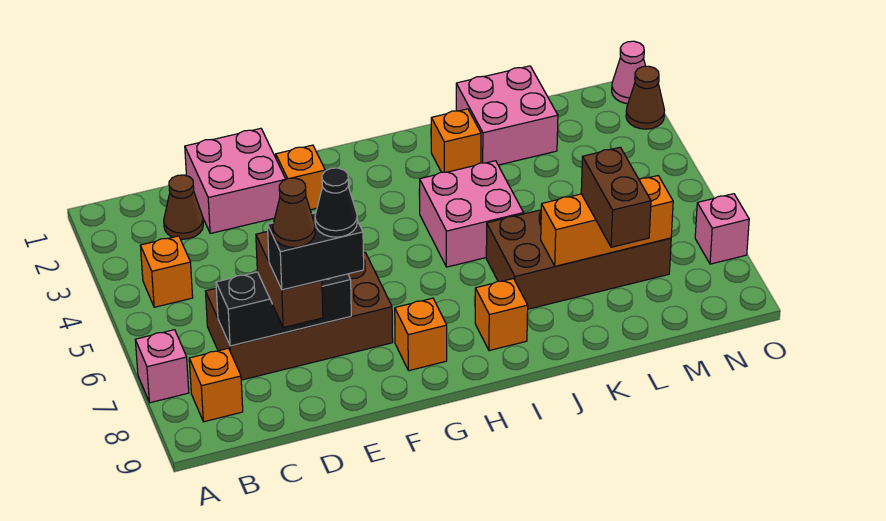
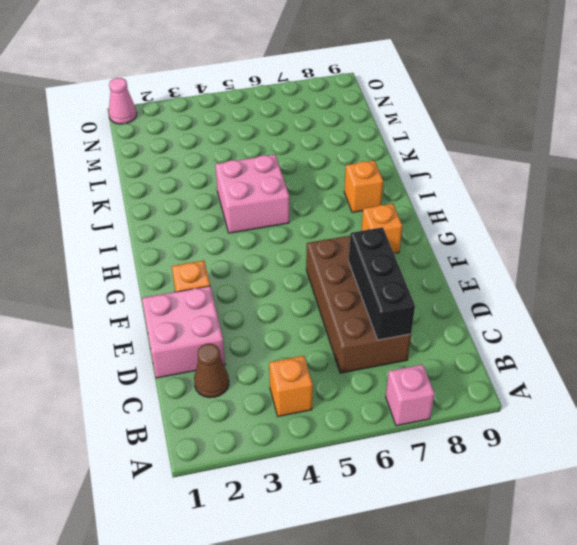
none -> orange 1x1 brick [189,348,243,422]
none -> orange 1x1 brick [431,109,481,172]
none -> brown 2x4 brick [486,210,671,309]

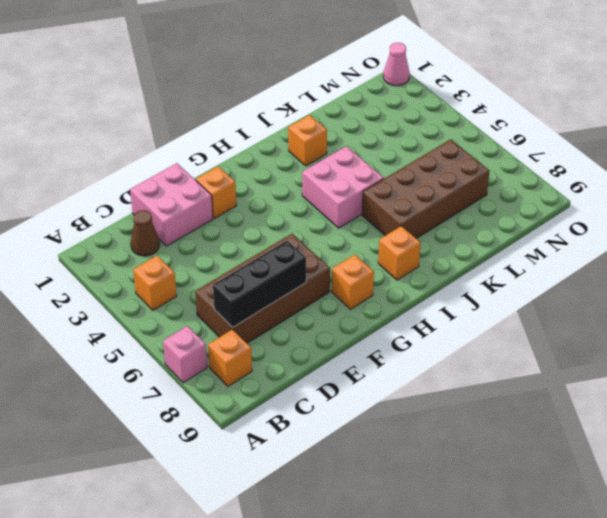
none -> pink 2x2 brick [456,66,558,165]
none -> brown 1x1 cone [626,66,665,129]
none -> pink 1x1 brick [695,194,749,264]

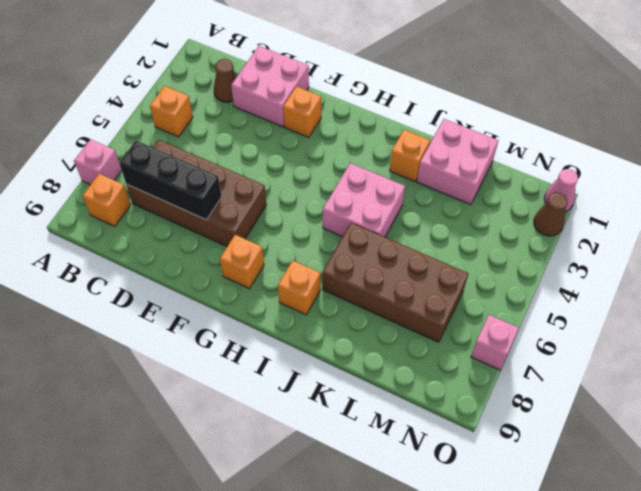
none -> orange 1x3 brick [541,176,673,266]
none -> brown 1x2 brick [256,231,323,328]
none -> brown 1x2 brick [581,147,651,247]

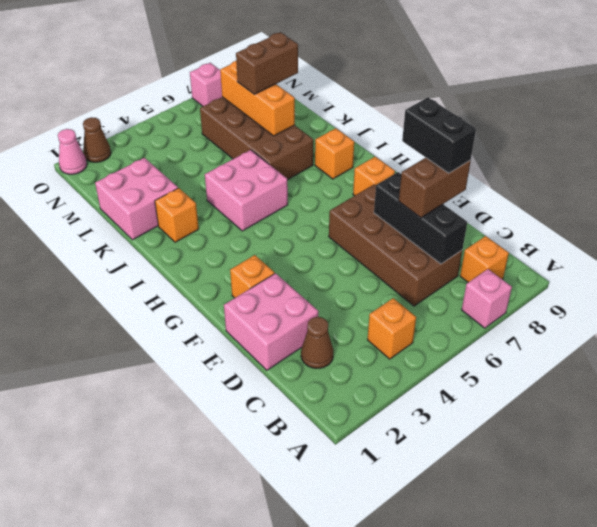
none -> brown 1x1 cone [273,178,315,247]
none -> black 1x1 cone [315,168,357,237]

